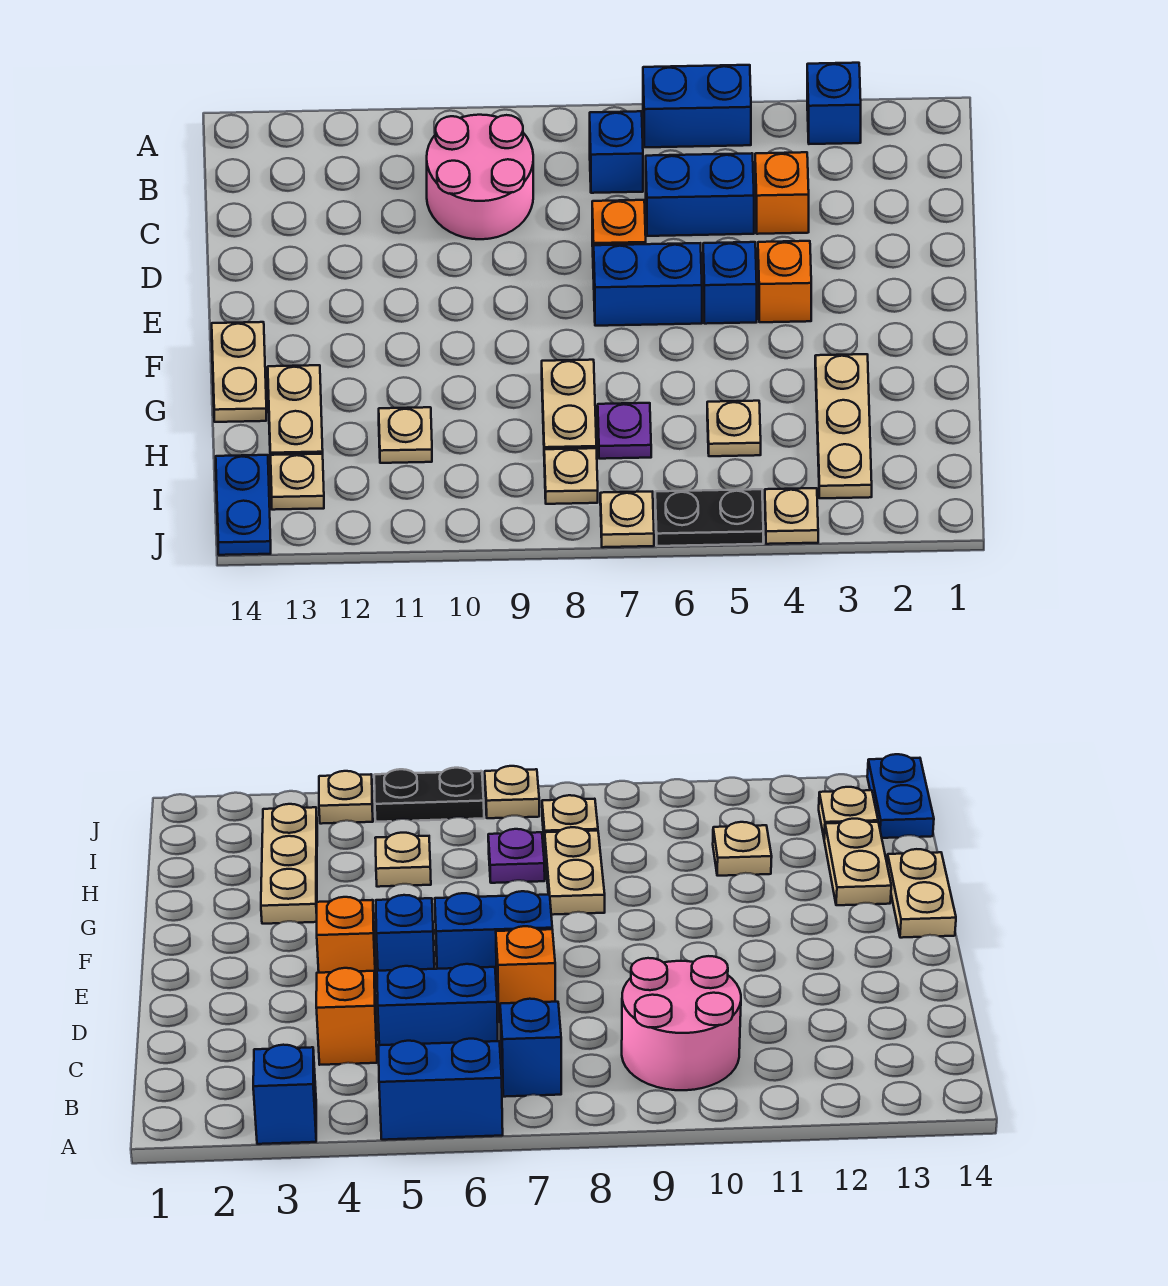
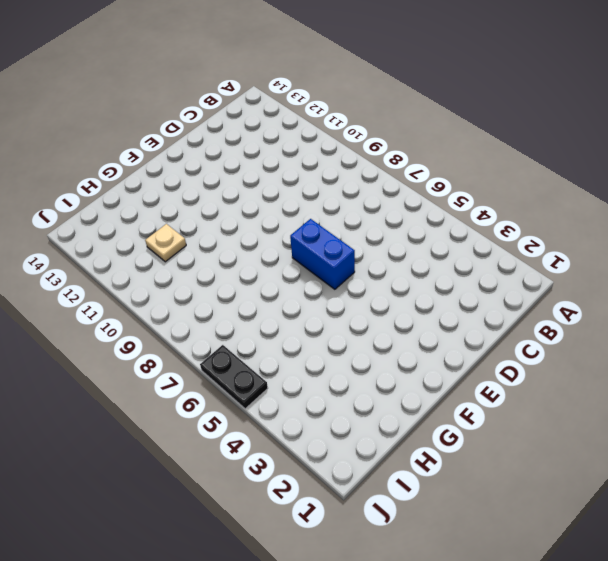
none -> blue 1x1 brick [807,63,861,144]
none -> blue 1x2 brick [643,65,751,147]
none -> blue 1x1 brick [590,111,643,193]

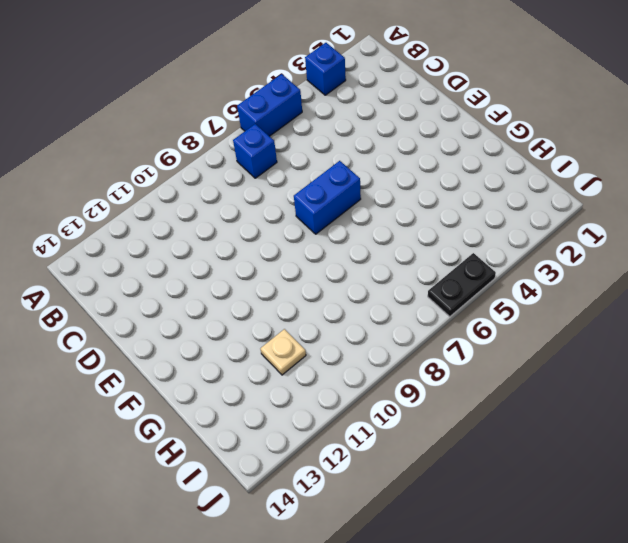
none -> pink 2x2 round brick [427,115,533,239]
none -> orange 1x1 brick [755,152,809,234]
none -> blue 1x2 brick [646,153,754,236]

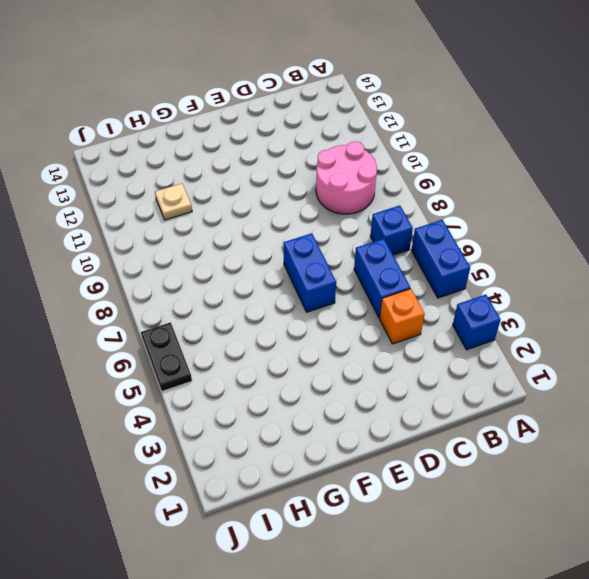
none -> orange 1x1 brick [592,200,646,279]
none -> orange 1x1 brick [758,241,811,322]
none -> blue 1x1 brick [703,242,757,324]

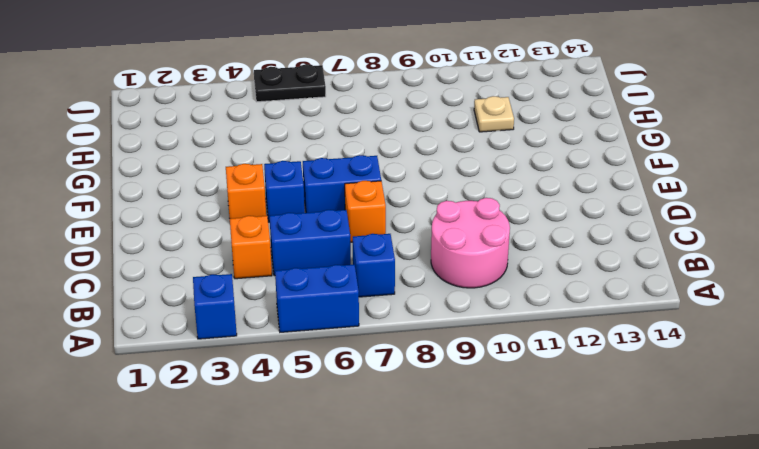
none -> tan 1x2 plate [212,322,266,422]
none -> tan 1x3 plate [815,354,872,498]
none -> tan 1x2 plate [542,360,596,449]

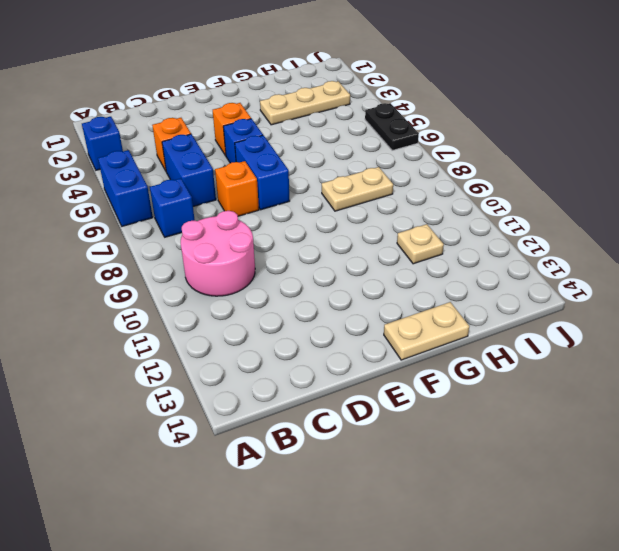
none -> tan 1x2 plate [268,365,323,465]
none -> tan 1x1 plate [707,401,761,456]
none -> purple 1x1 plate [598,403,651,459]

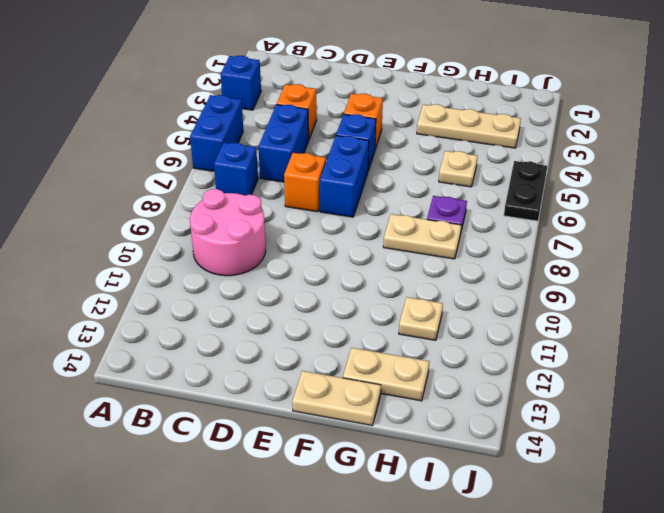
none -> tan 1x1 plate [544,448,598,504]
none -> tan 1x1 plate [271,454,324,510]
none -> blue 1x2 plate [216,455,271,555]

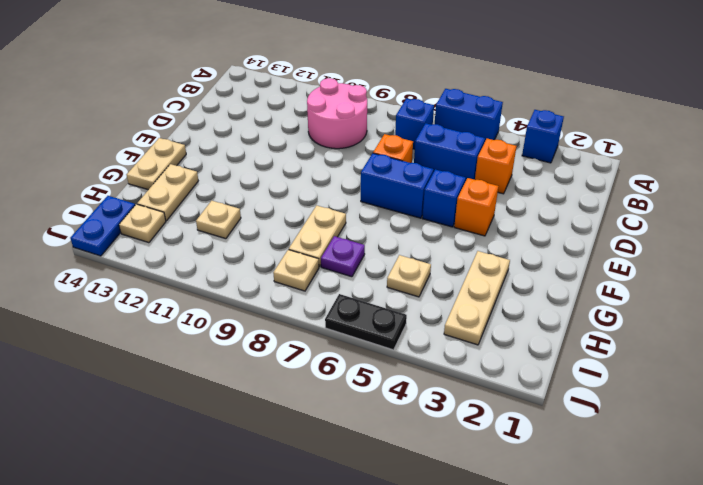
none -> tan 1x1 plate [765,488,818,544]
none -> tan 1x1 plate [600,492,654,547]

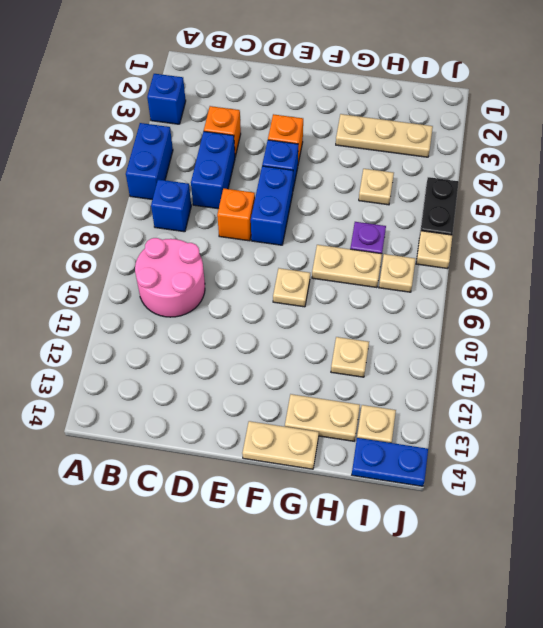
tan 1x1 plate [273,268,310,307] -> tan 1x1 plate moved to [765,488,818,544]

